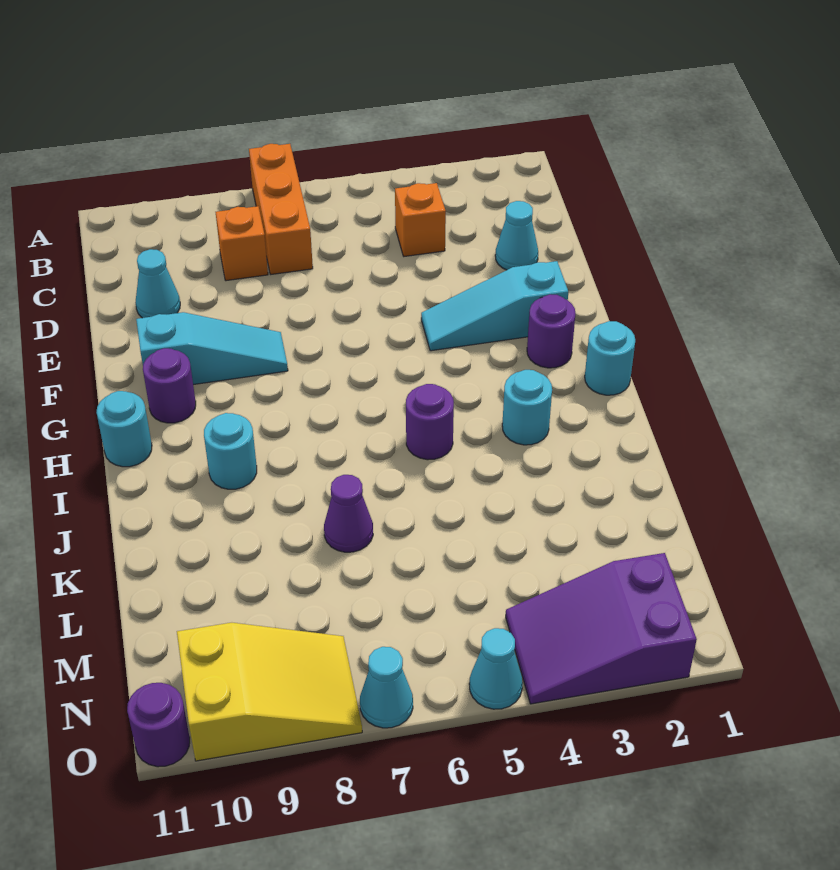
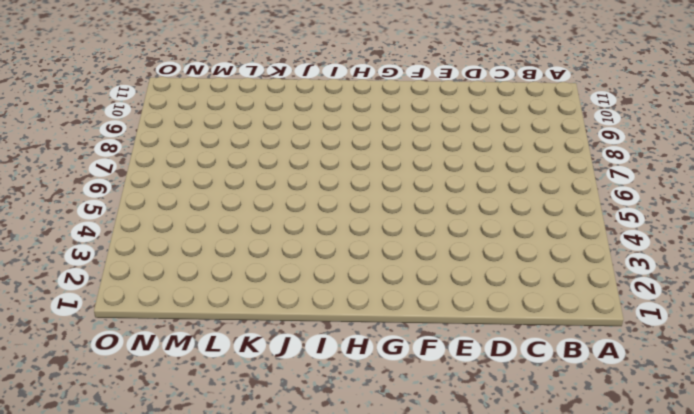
none -> orange 1x3 brick [249,144,313,274]
none -> orange 1x1 brick [395,183,446,256]
none -> orange 1x1 brick [216,206,268,281]

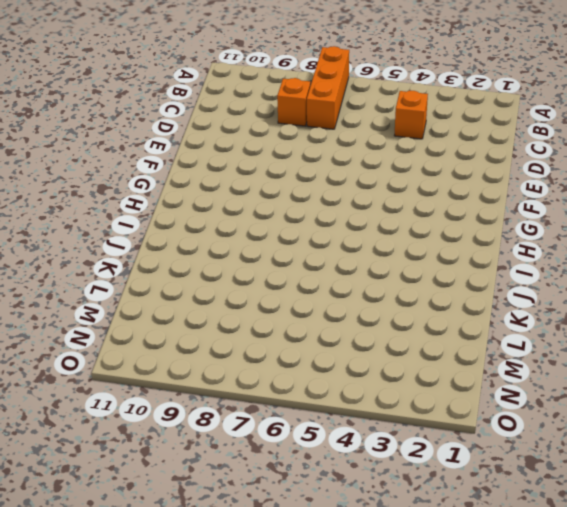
none -> cyan 1x1 cone [495,201,538,270]
none -> cyan 1x1 cone [135,249,180,318]
none -> cyan 1x3 slope [421,261,568,351]

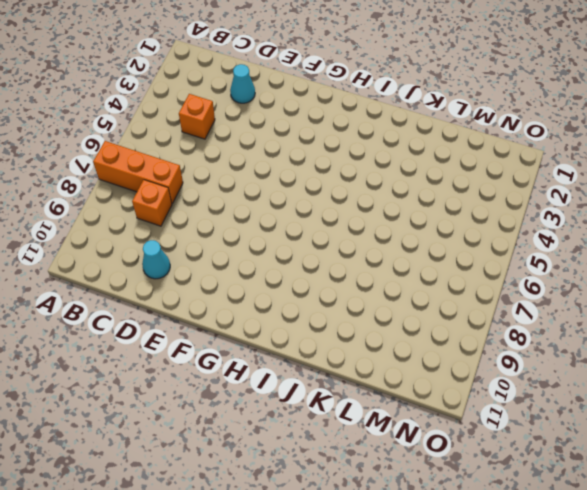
none -> cyan 1x3 slope [421,261,568,351]
none -> cyan 1x3 slope [136,312,288,385]
none -> purple 1x1 round brick [527,294,576,368]

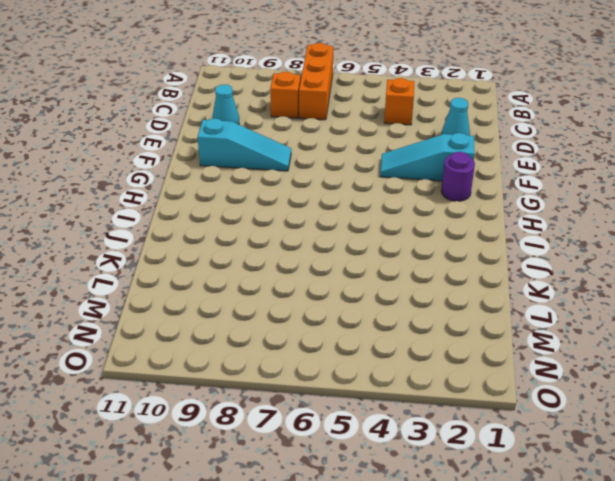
none -> purple 1x1 round brick [143,348,196,423]
none -> cyan 1x1 round brick [585,321,635,395]
none -> cyan 1x1 round brick [96,391,152,467]

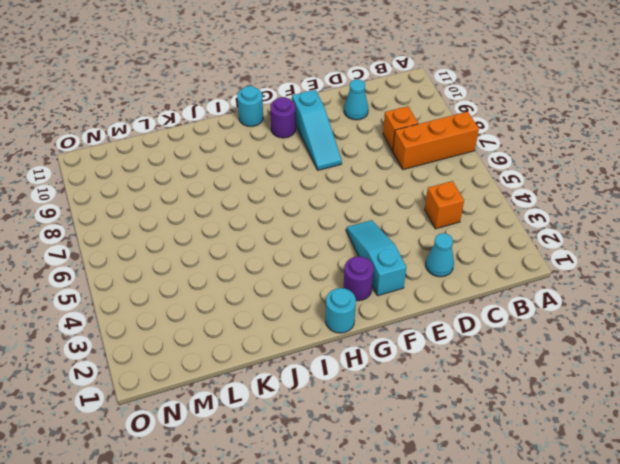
none -> cyan 1x1 round brick [502,370,552,445]
none -> purple 1x1 round brick [406,384,454,460]
none -> cyan 1x1 round brick [204,413,257,489]

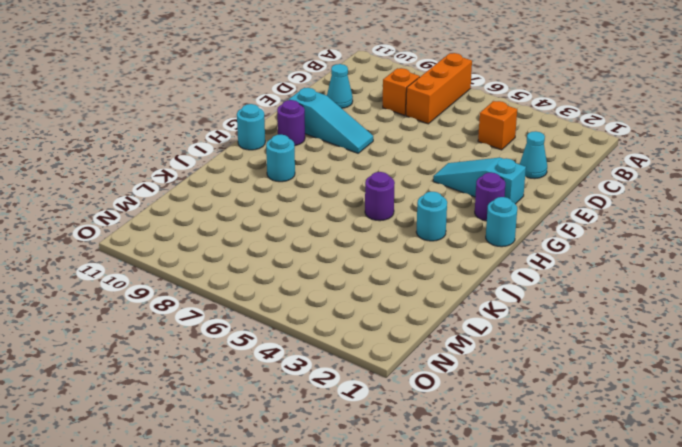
none -> purple 1x1 cone [324,475,373,552]
none -> purple 2x3 slope [506,553,697,704]
none -> yellow 2x3 slope [177,623,362,761]

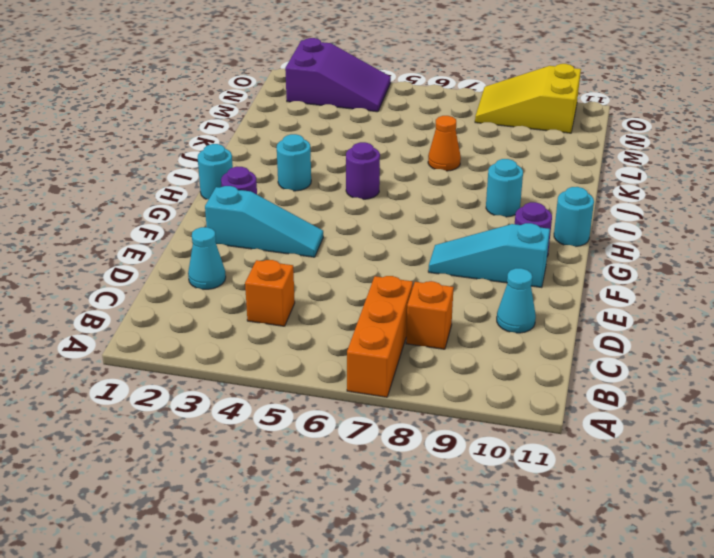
orange 1x1 cone [428,116,461,171] -> purple 1x1 cone [324,475,373,552]
none -> cyan 1x1 cone [469,628,523,709]
none -> cyan 1x1 cone [360,647,413,728]
none -> purple 1x1 round brick [127,683,190,767]

